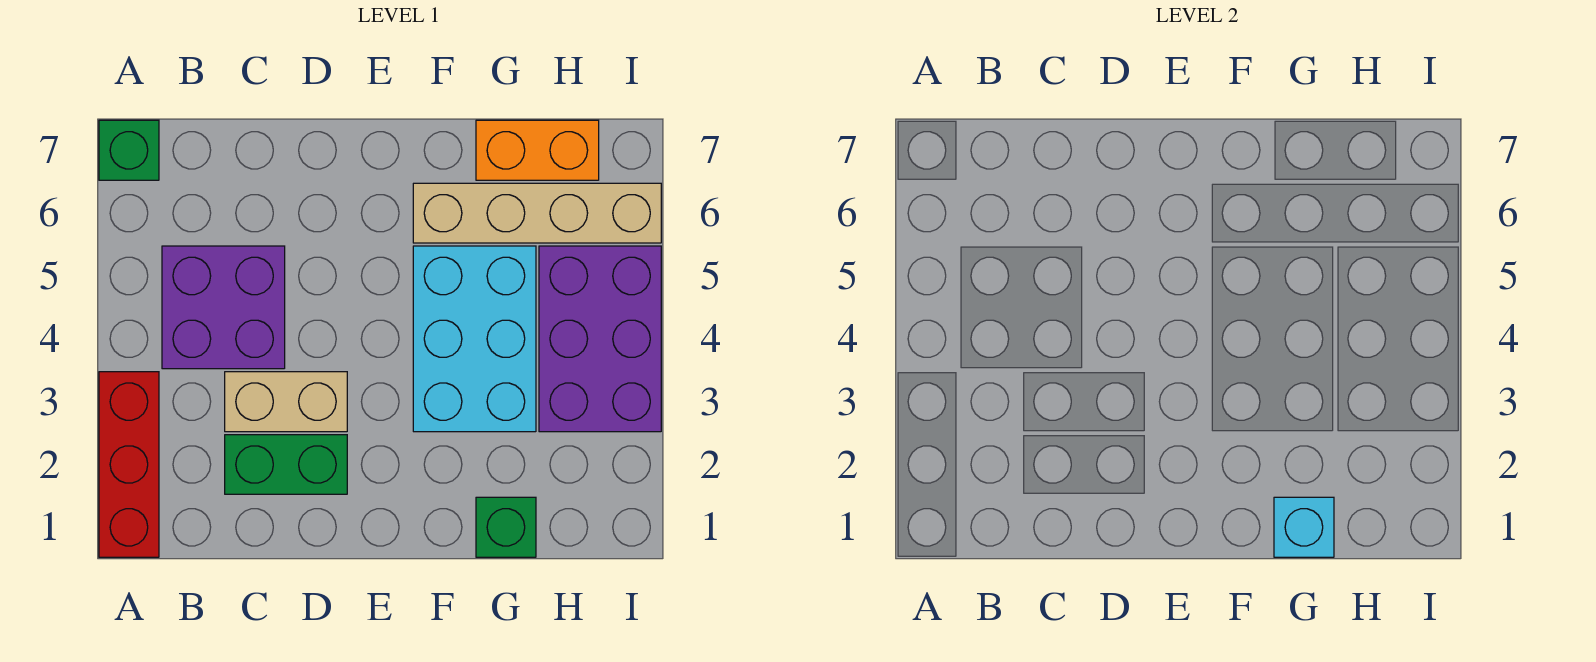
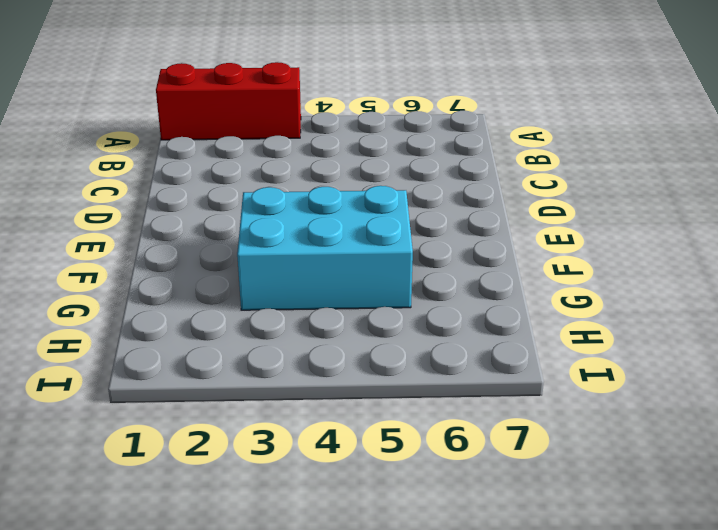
none -> green 1x1 brick [99,120,159,180]
none -> purple 2x2 brick [162,246,285,369]

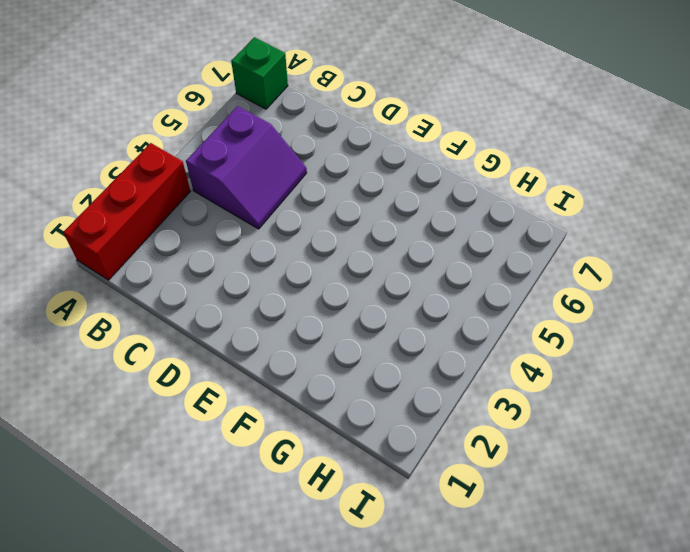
purple 2x2 slope [186,106,307,229] -> purple 2x2 brick [162,246,285,369]
none -> green 1x2 brick [225,435,347,494]
none -> tan 1x2 brick [225,372,347,432]

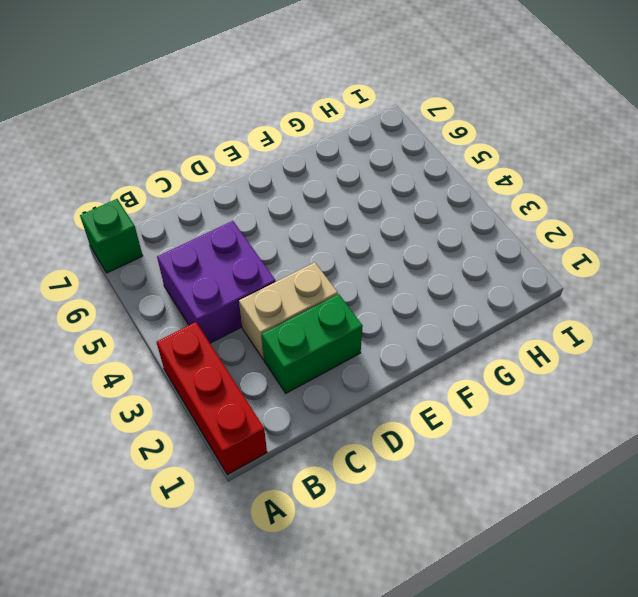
none -> cyan 2x3 brick [413,246,536,432]
none -> tan 1x4 brick [413,183,661,243]

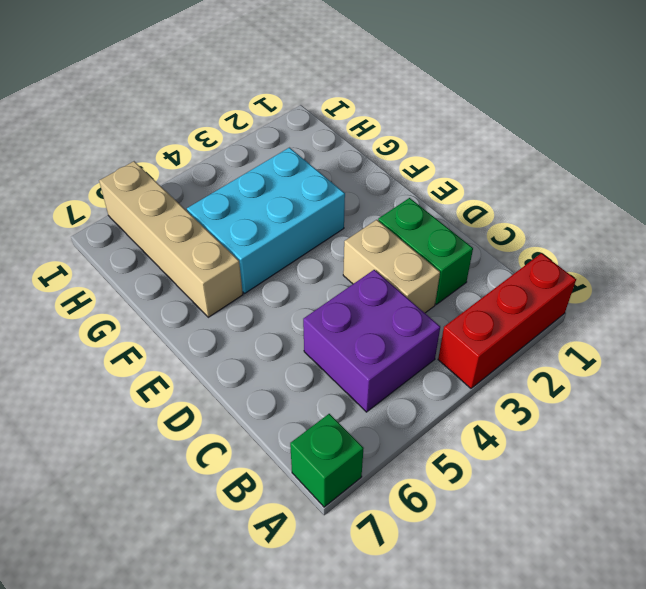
none -> green 1x1 brick [476,497,536,557]
none -> orange 1x2 brick [476,120,599,180]

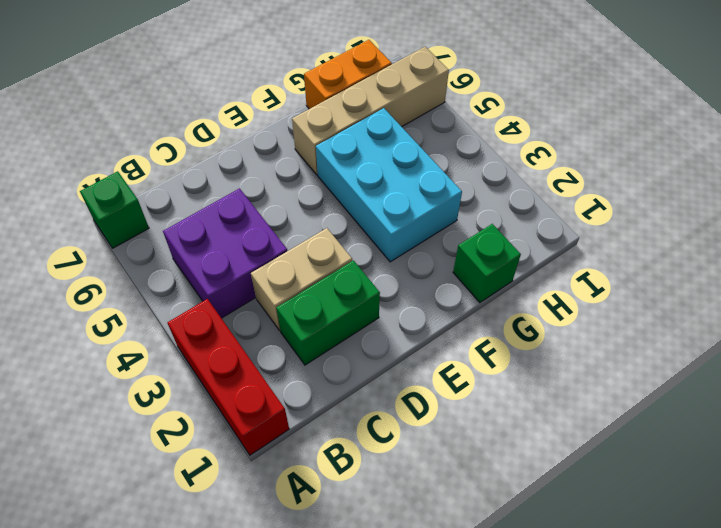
none -> purple 2x3 brick [539,246,661,432]
none -> cyan 1x1 brick [1274,497,1334,557]

